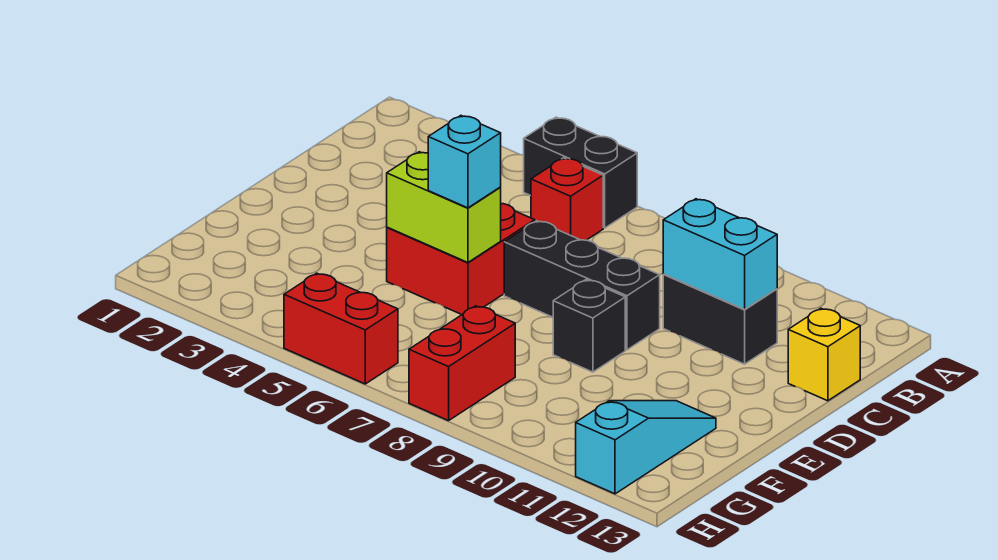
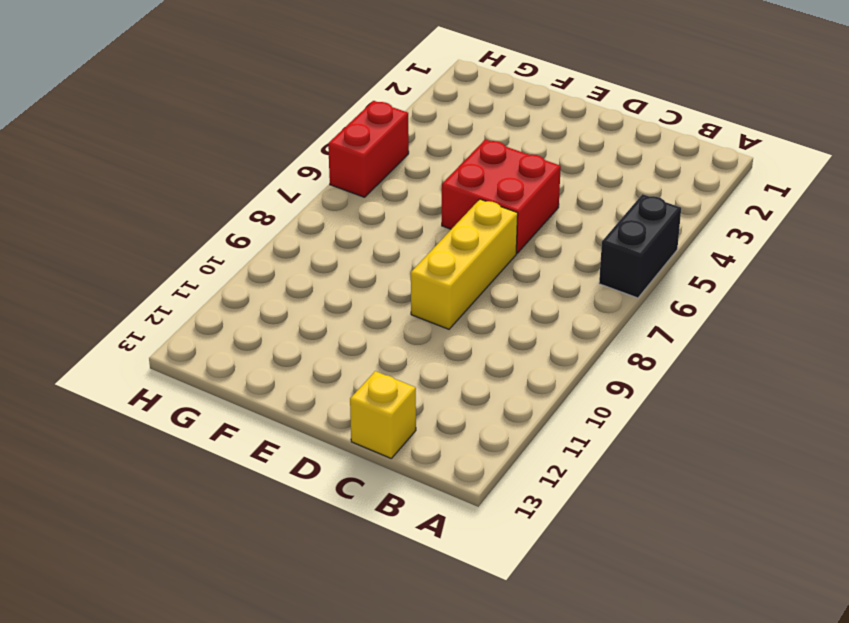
yellow 1x3 brick [411,199,518,329] -> black 1x3 brick [504,221,660,350]
none -> red 1x1 brick [531,158,603,240]
none -> black 1x2 brick [663,274,777,364]
none -> black 1x1 brick [553,280,625,372]

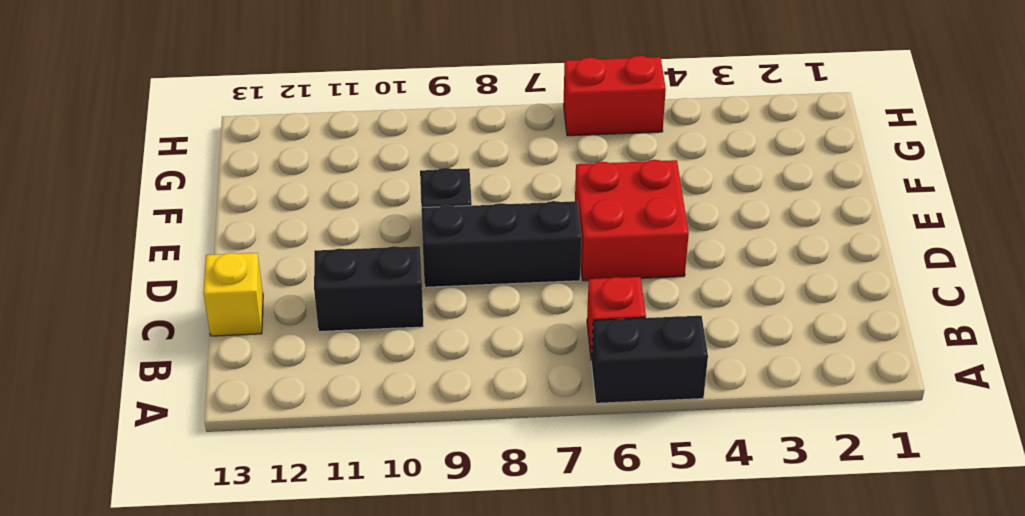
none -> cyan 1x3 slope [576,401,716,494]
none -> red 1x2 brick [409,306,515,421]
none -> cyan 1x2 brick [663,199,777,309]

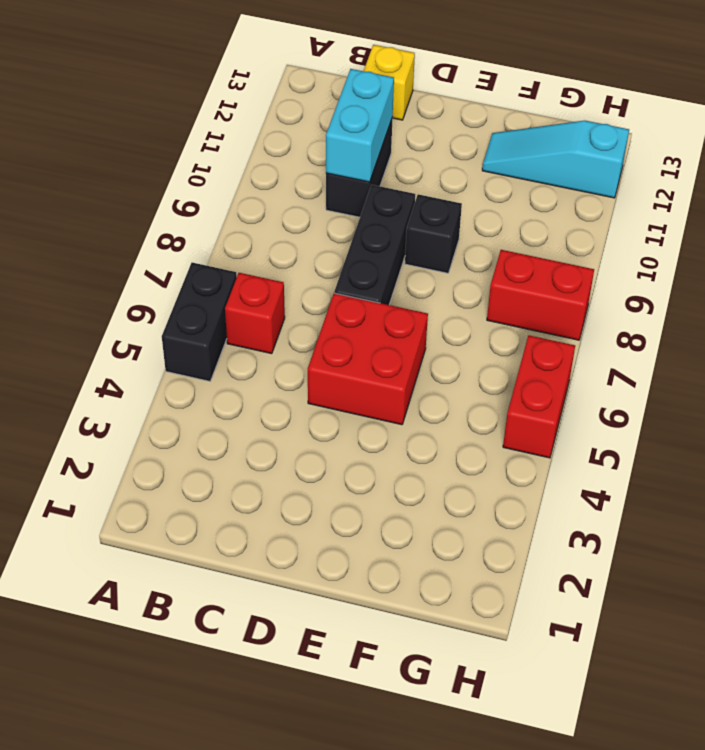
none -> lime 1x2 brick [387,152,501,262]
none -> cyan 1x1 brick [428,116,501,208]

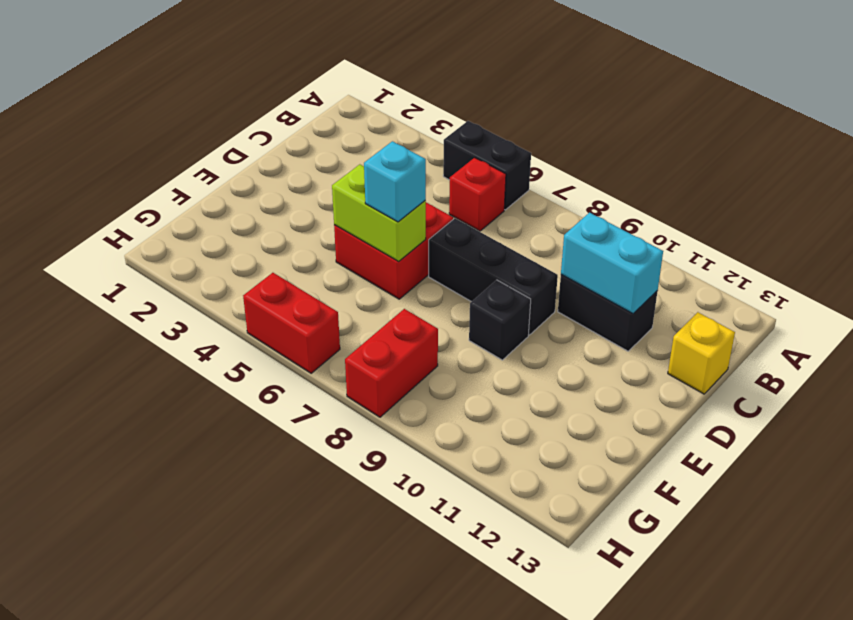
none -> cyan 1x3 slope [576,401,716,494]

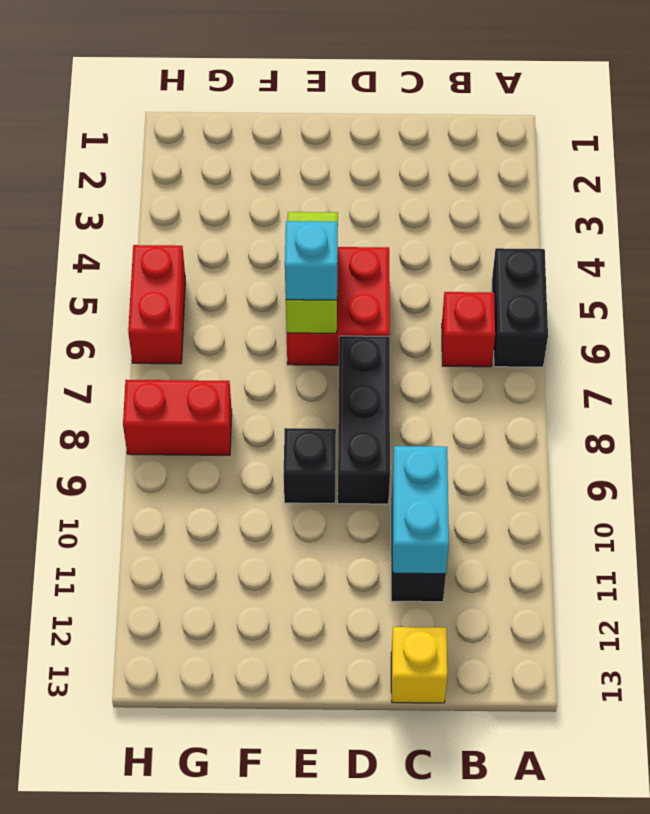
none -> cyan 1x3 slope [576,401,716,494]

